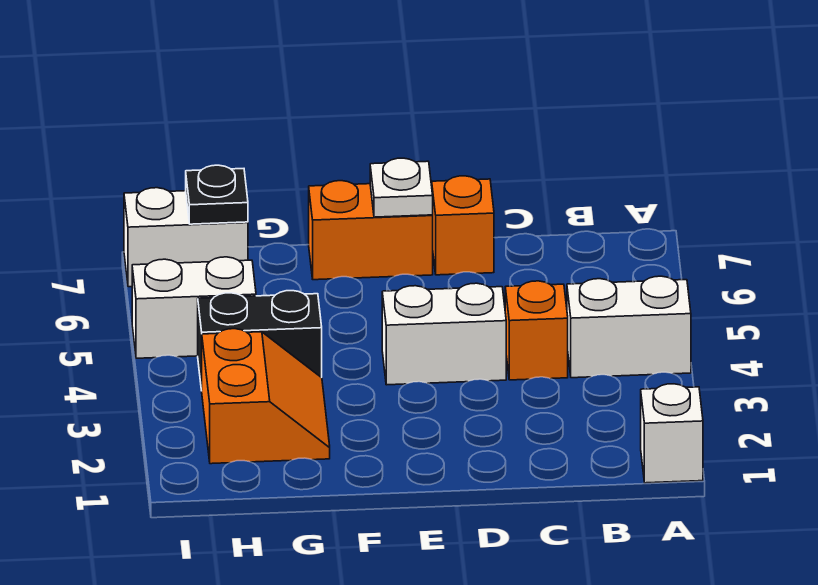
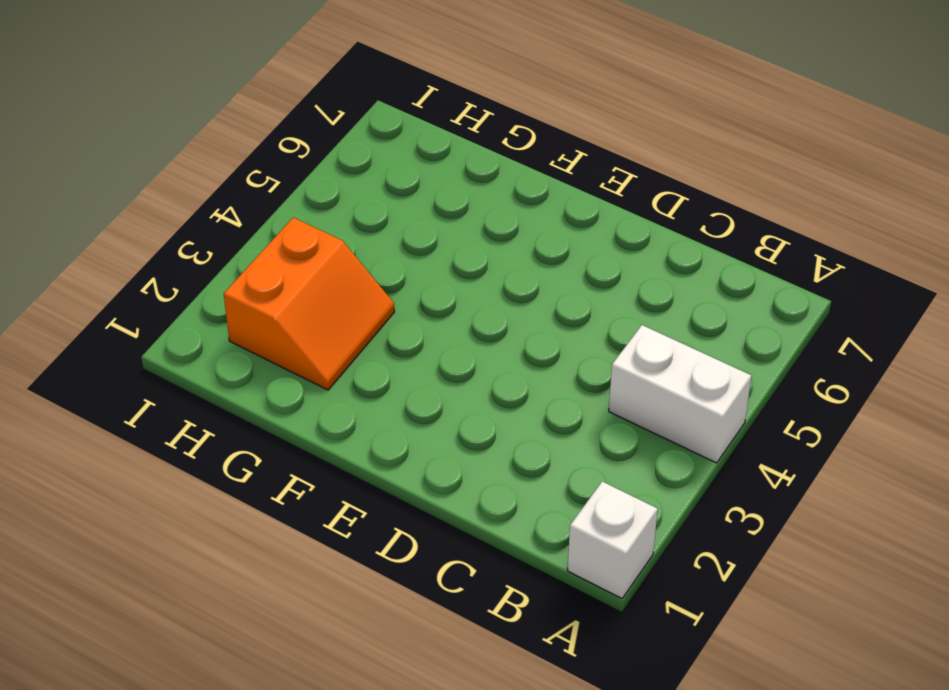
none -> orange 1x1 brick [505,281,568,380]
none -> white 1x2 brick [382,283,506,385]
none -> orange 1x1 brick [432,176,494,275]

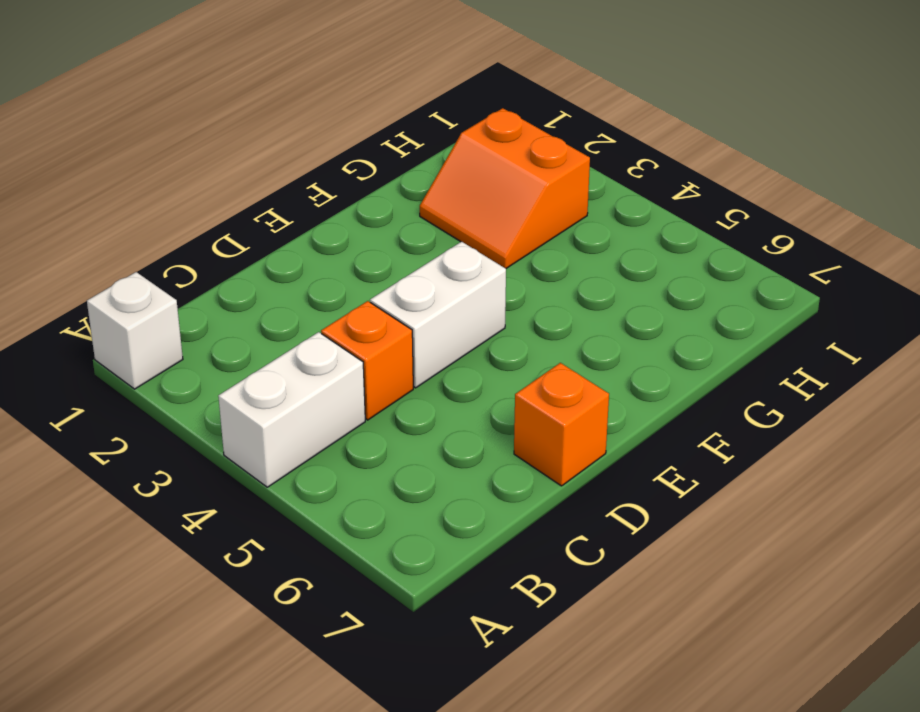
none -> orange 1x2 brick [309,181,433,280]
none -> black 1x2 brick [198,291,322,391]
none -> white 1x2 brick [132,257,256,358]

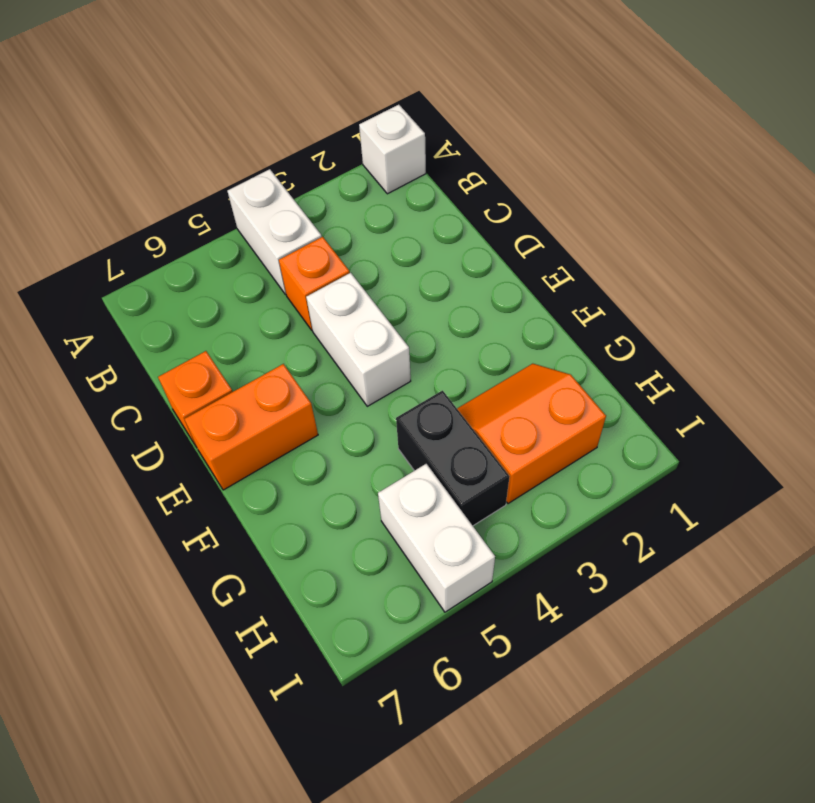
orange 1x2 brick [184,364,318,490] -> orange 1x2 brick turned to [309,181,433,280]
none -> white 1x2 brick [124,188,248,287]
none -> white 1x1 plate [370,158,433,217]
none -> black 1x1 plate [186,165,248,224]

